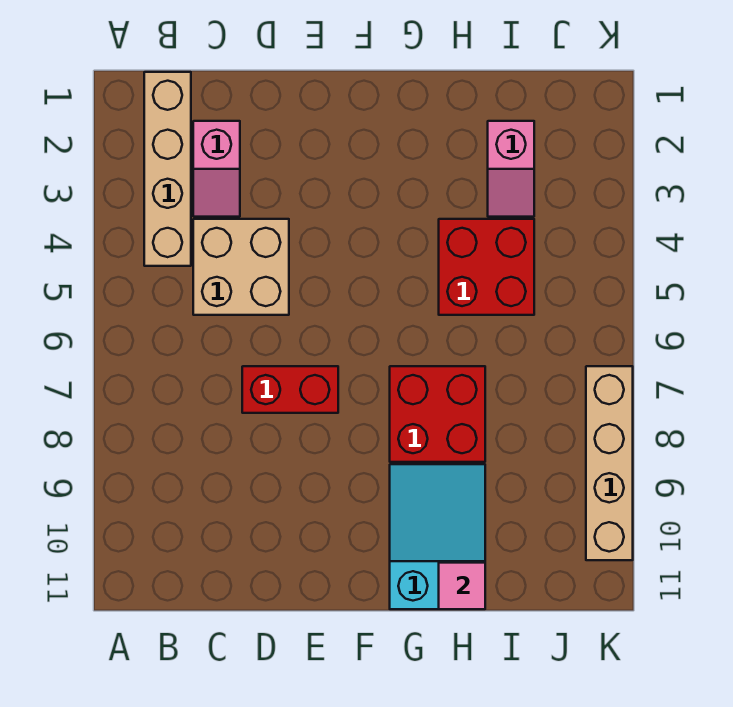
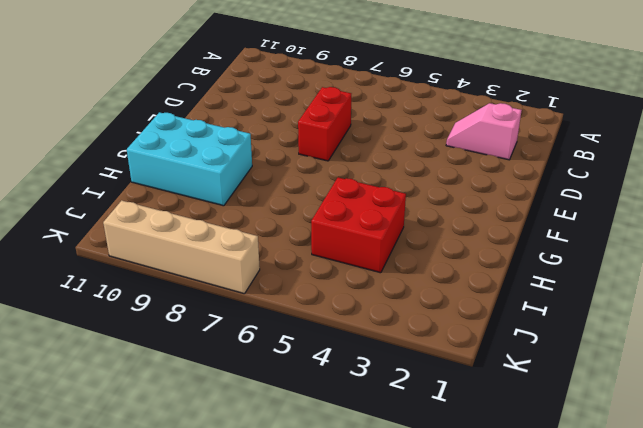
cyan 2x3 brick [127,112,252,206] -> cyan 2x3 slope [390,464,485,609]
none -> tan 1x4 brick [144,72,191,266]
none -> tan 2x2 brick [193,219,289,315]

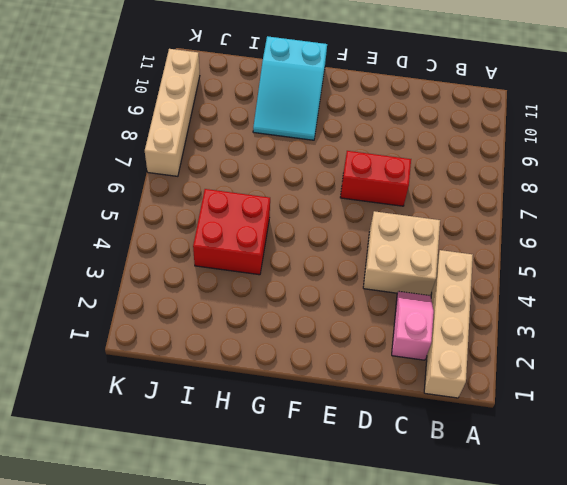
none -> red 2x2 brick [390,366,485,462]
none -> pink 1x2 slope [488,121,534,217]

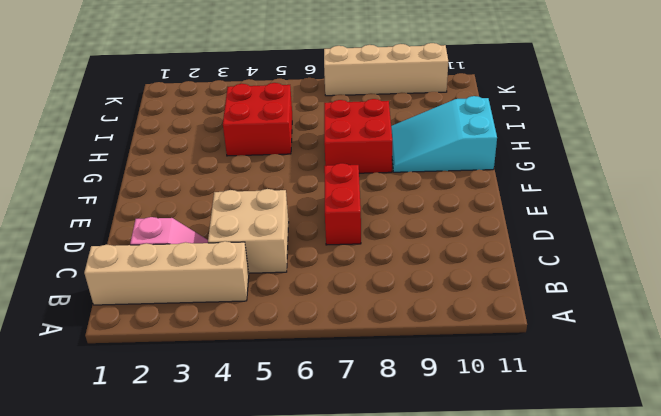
none -> pink 1x2 slope [488,121,534,217]
none -> pink 1x1 tile [439,563,485,609]

